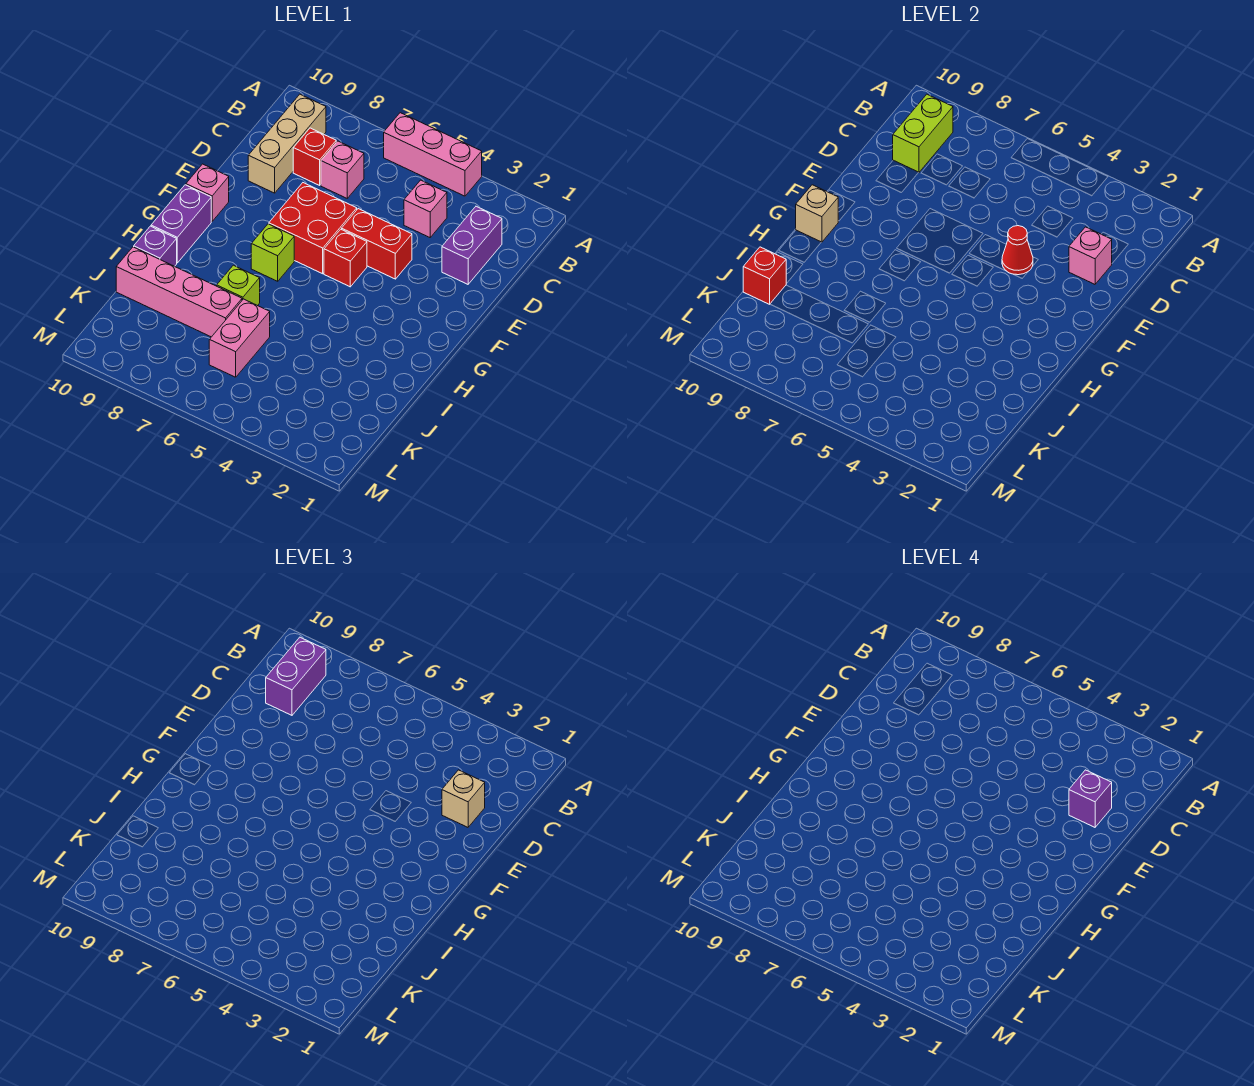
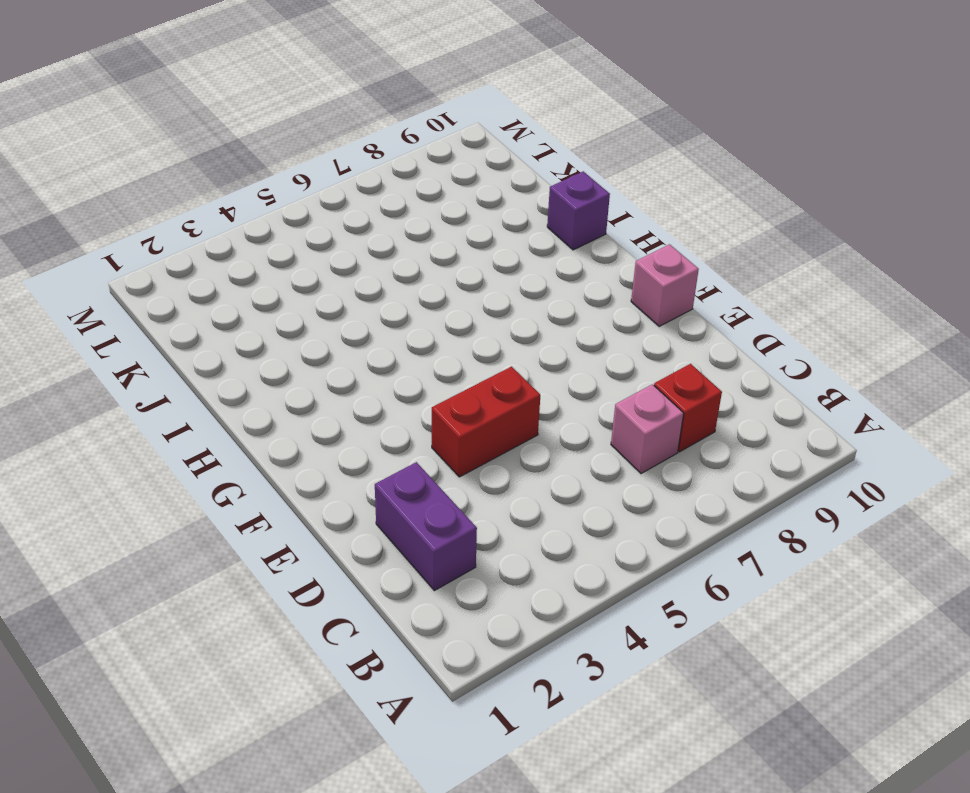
none -> pink 1x3 brick [384,113,482,196]
none -> tan 1x3 brick [248,94,326,193]
none -> pink 1x1 brick [404,180,447,237]

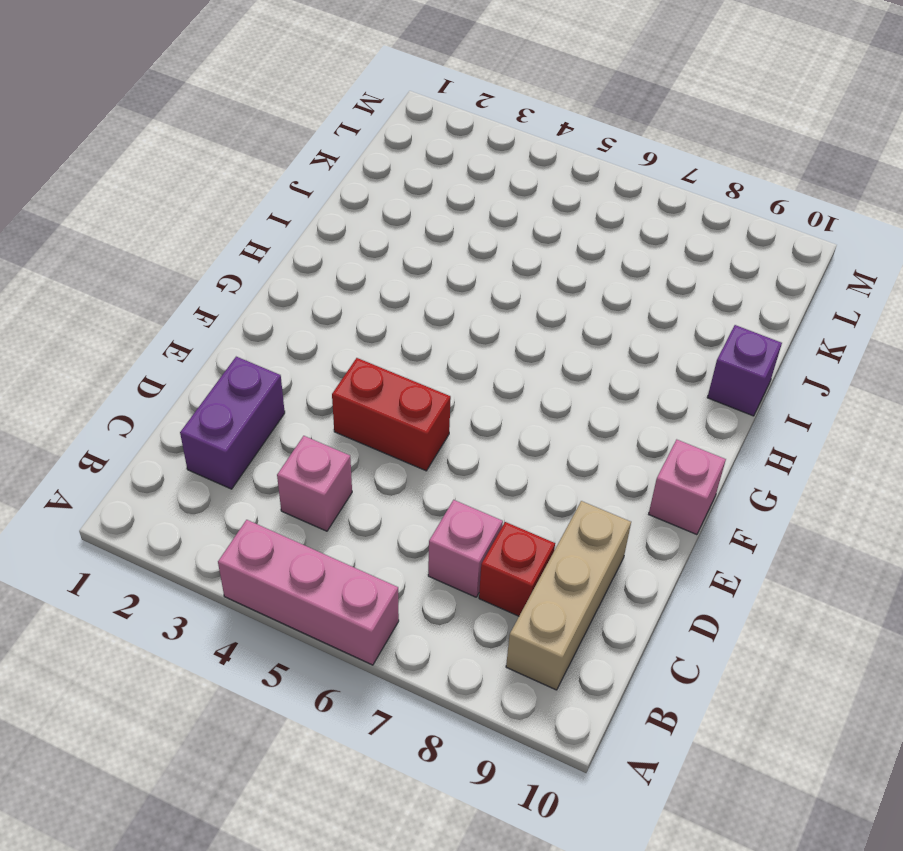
none -> red 2x2 brick [269,183,357,274]
none -> red 1x1 brick [324,229,367,287]
none -> lime 1x1 brick [251,224,294,281]

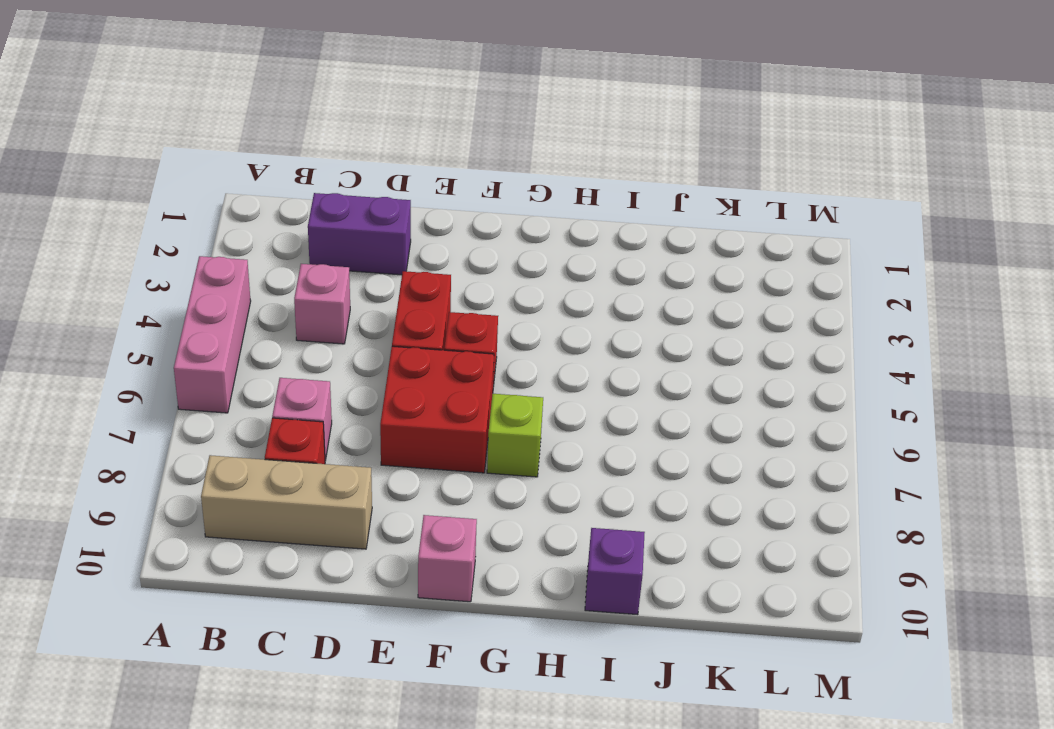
none -> purple 1x2 brick [151,185,211,263]
none -> lime 1x1 brick [217,265,260,306]
none -> pink 1x2 brick [209,299,270,377]

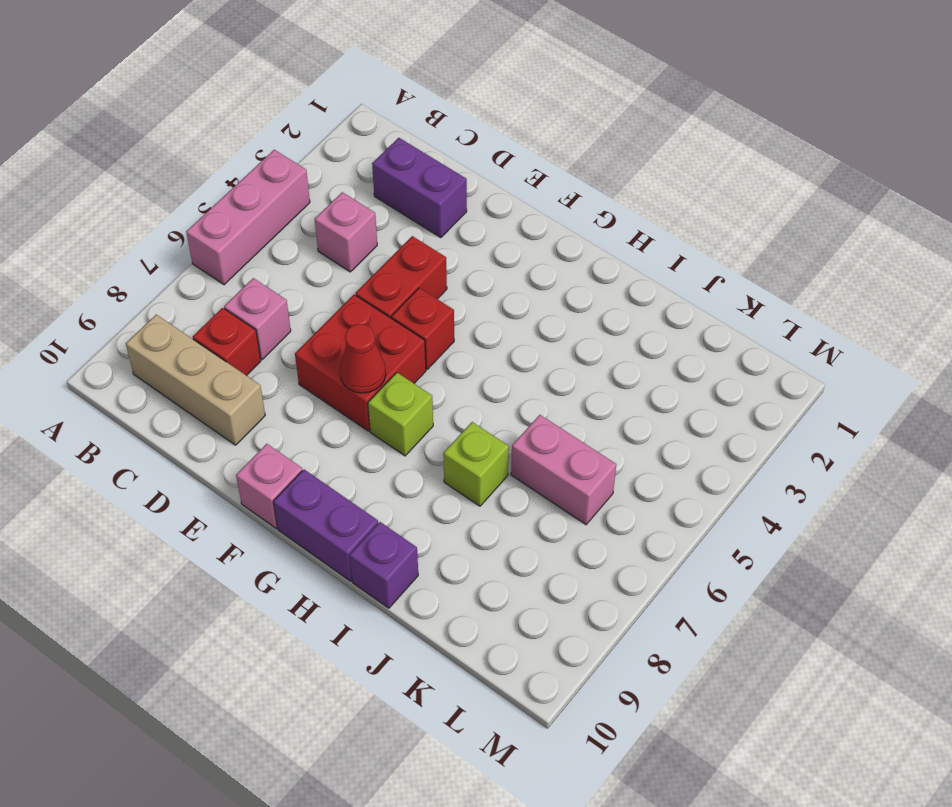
red 1x1 cone [340,324,386,393] -> red 1x1 cone moved to [1002,226,1033,275]
none -> pink 1x4 brick [116,247,242,337]
none -> lime 1x2 brick [893,94,953,172]
none -> pink 1x1 brick [1069,227,1112,284]

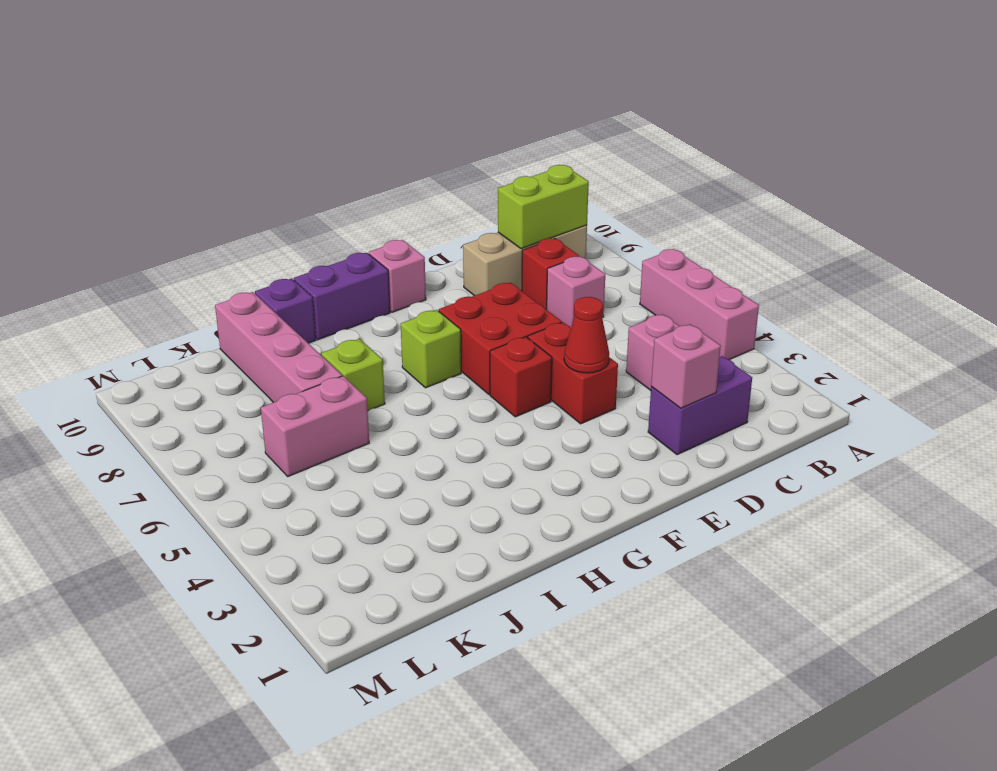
none -> tan 1x1 brick [796,185,838,242]
none -> red 1x1 brick [743,247,786,304]
none -> purple 1x2 brick [266,637,326,715]

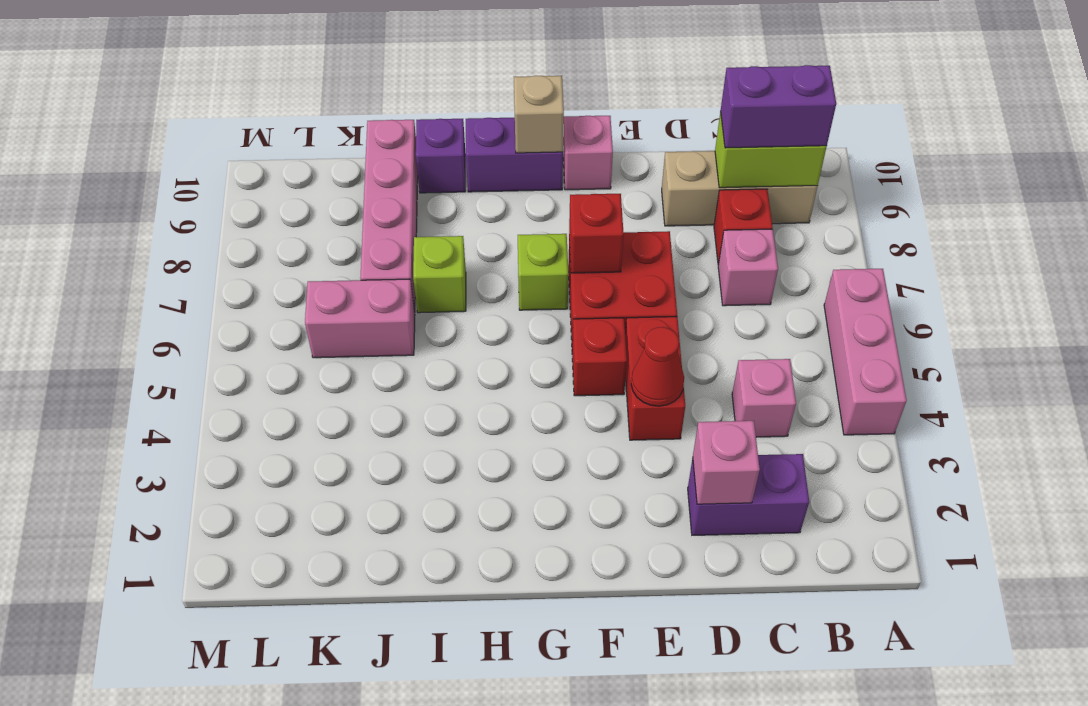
red 1x1 brick [569,194,624,273] -> red 1x1 brick moved to [743,247,786,304]
none -> tan 1x1 brick [442,770,485,827]
none -> purple 1x1 brick [1069,770,1112,827]

